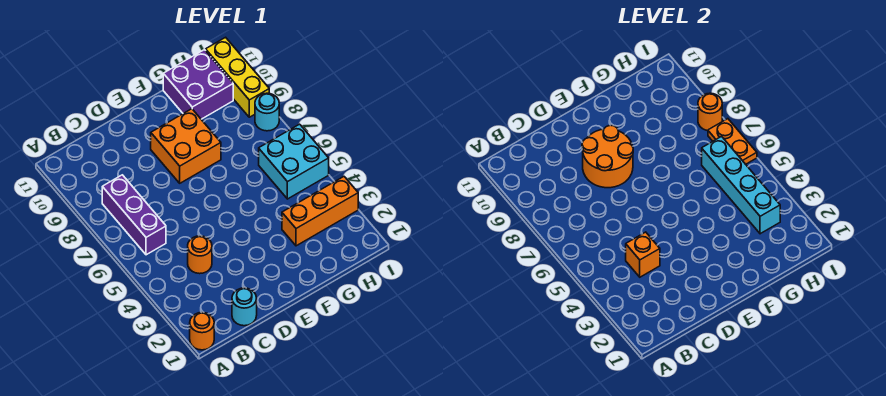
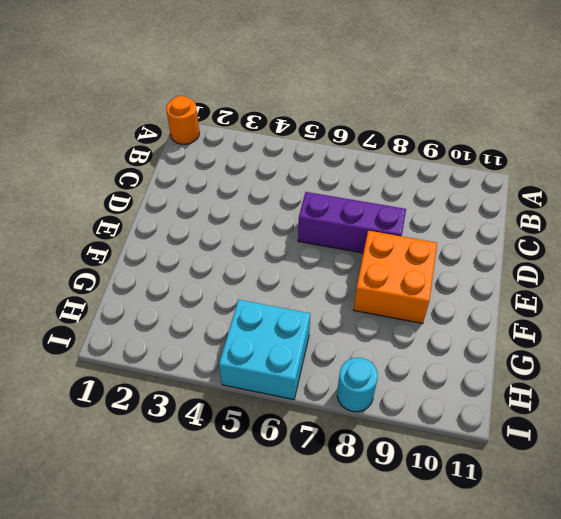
purple 1x3 brick [298,192,406,253] -> purple 1x3 brick moved to [102,175,166,255]
none -> cyan 1x1 round brick [232,288,257,326]
none -> orange 1x1 round brick [188,236,212,274]
none -> orange 1x3 brick [282,177,358,246]

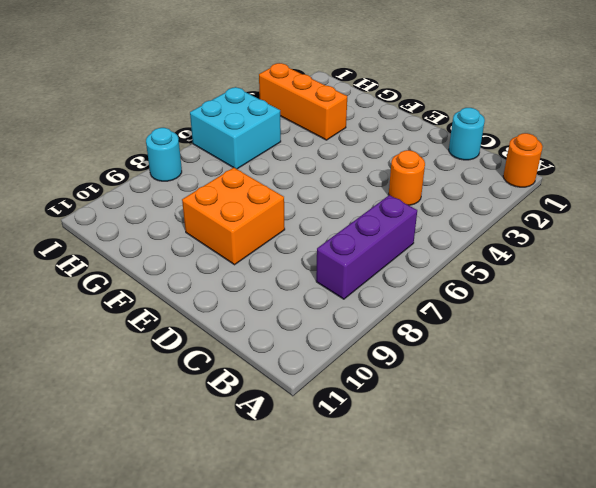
none -> purple 2x2 brick [163,50,233,119]
none -> yellow 1x3 brick [206,37,269,117]
none -> orange 1x1 brick [626,232,660,277]

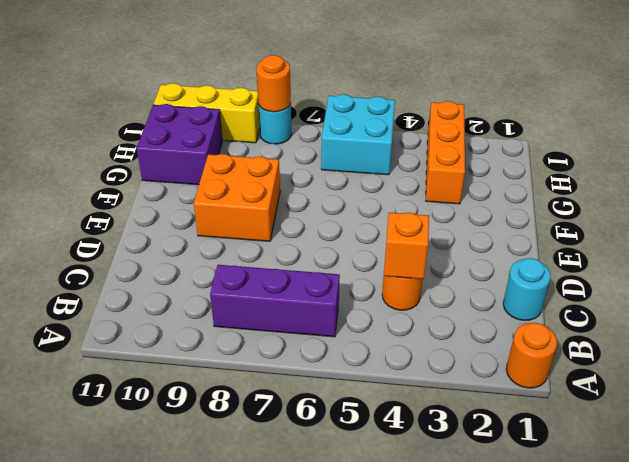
none -> orange 2x2 round brick [582,125,633,188]
none -> cyan 1x4 brick [702,137,780,234]
none -> orange 1x2 plate [708,119,757,164]

